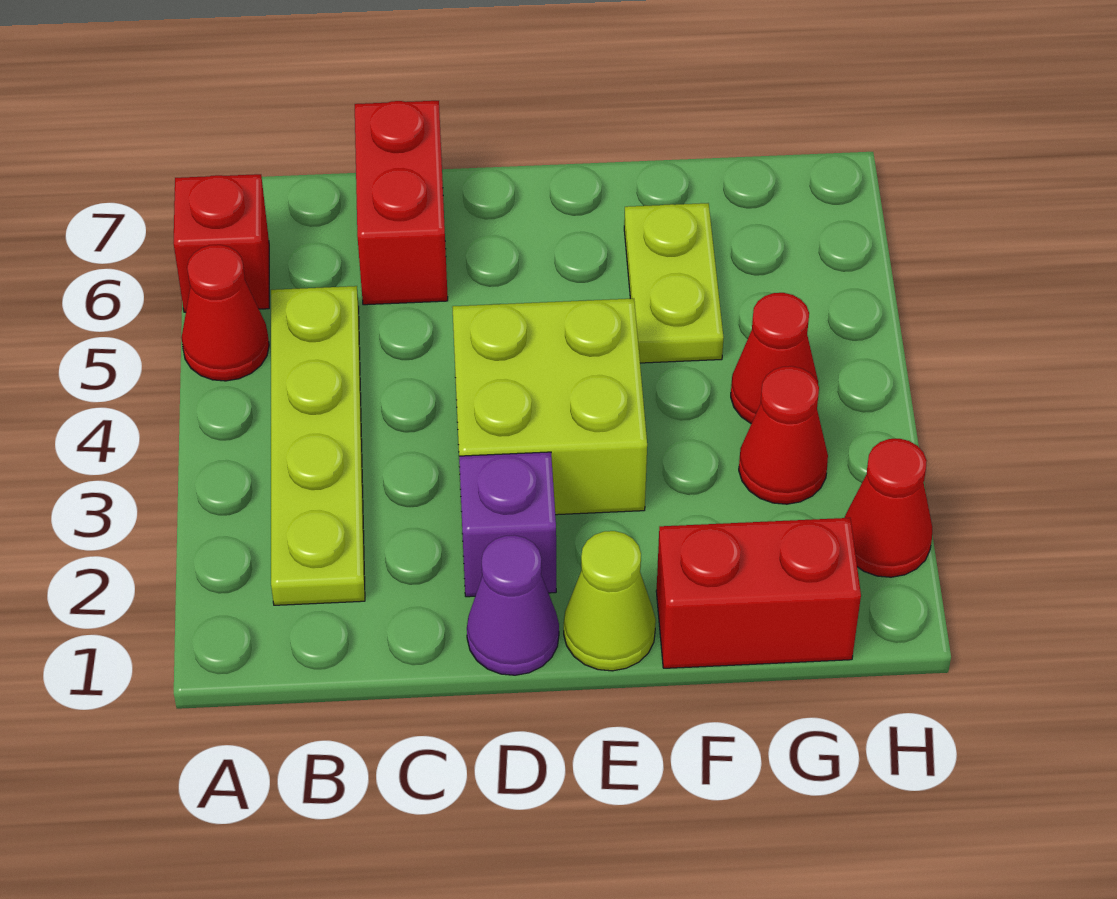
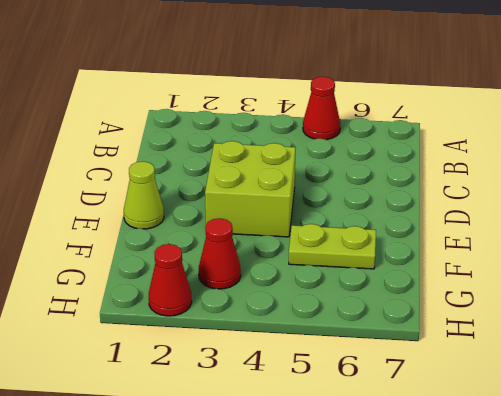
none -> red 1x1 brick [174,174,269,312]
none -> lime 1x4 plate [271,286,365,605]
none -> red 1x2 brick [355,101,448,305]

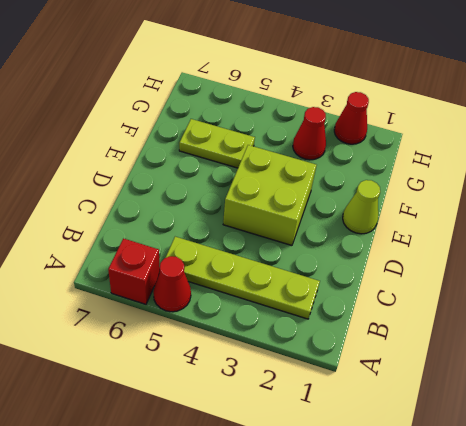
none -> red 1x2 brick [355,101,448,305]
none -> purple 1x1 cone [467,535,559,675]
none -> purple 1x1 brick [459,452,556,597]

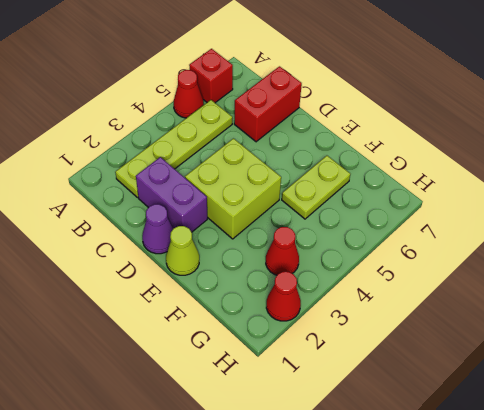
purple 1x2 brick [136,157,207,232] -> purple 1x1 brick [459,452,556,597]
none -> red 1x2 brick [656,518,861,668]
none -> red 1x1 cone [731,293,818,424]

